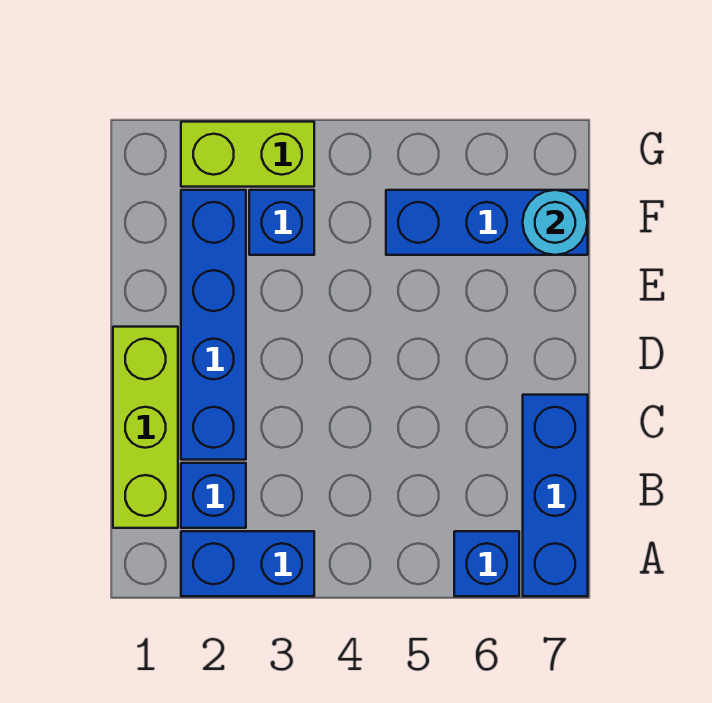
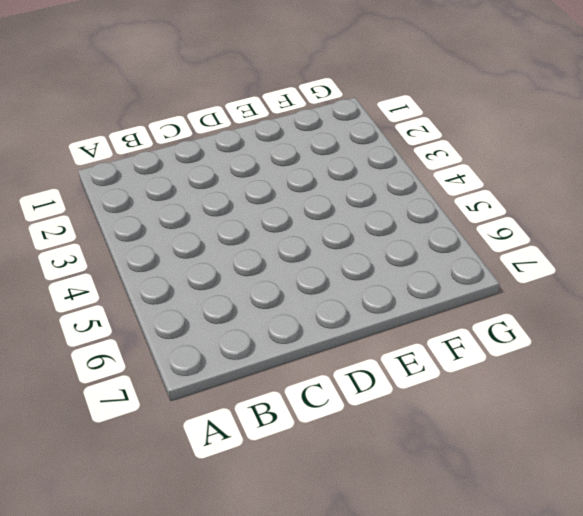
none -> blue 1x2 brick [181,531,314,596]
none -> blue 1x1 brick [454,531,519,596]

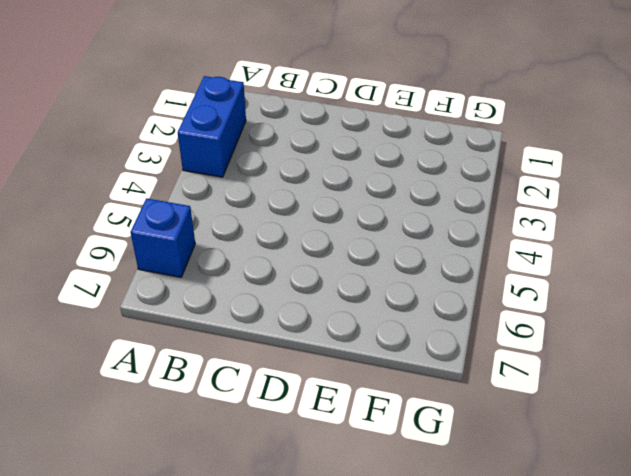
none -> blue 1x3 brick [523,395,588,596]
none -> lime 1x3 brick [113,327,178,528]

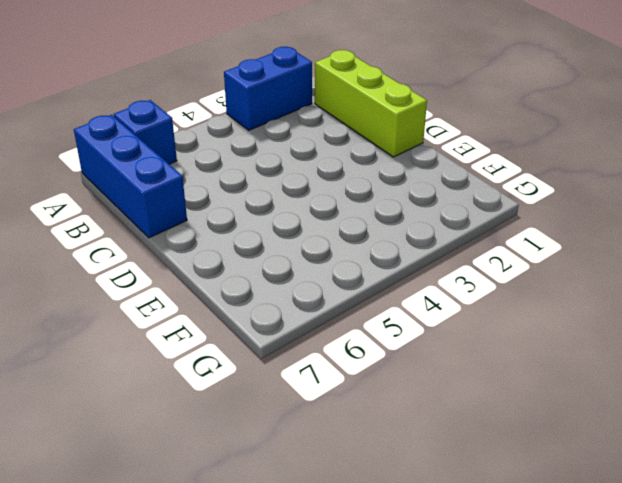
none -> blue 1x1 brick [181,463,246,528]
none -> blue 1x4 brick [181,190,246,460]

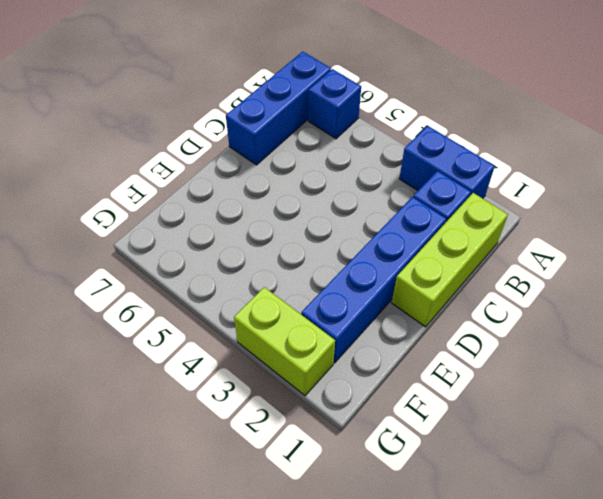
none -> blue 1x1 brick [249,190,314,255]
none -> blue 1x3 brick [386,190,588,255]

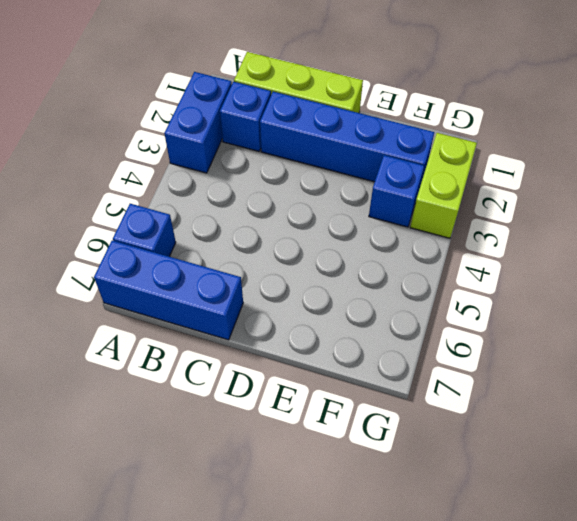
none -> blue 1x3 brick [386,190,588,255]
none -> cyan 1x1 round brick [523,190,588,255]

